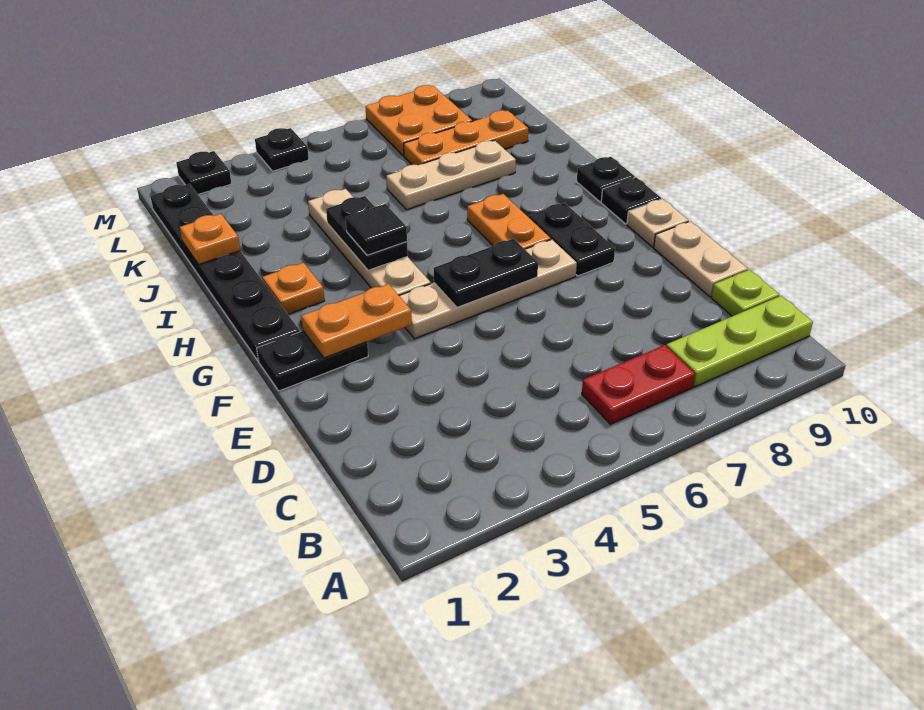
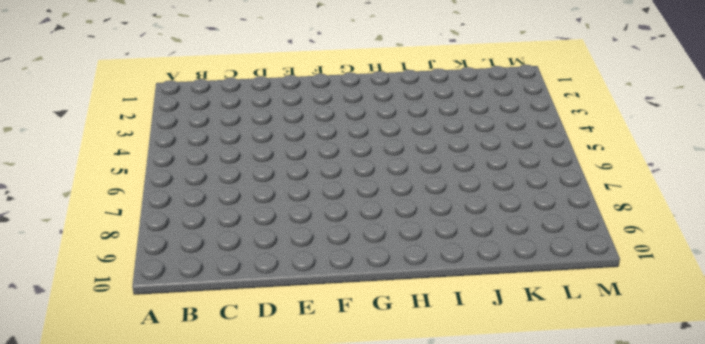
none -> red 1x2 plate [582,345,695,424]
none -> lime 1x3 plate [666,296,813,387]
none -> lime 1x1 plate [712,270,779,316]

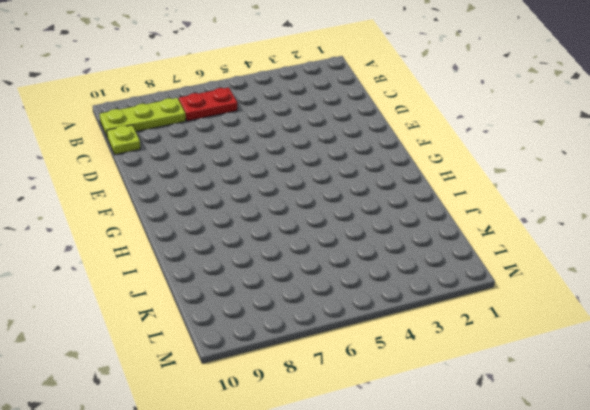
none -> tan 1x2 plate [654,221,748,297]
none -> black 1x2 plate [257,331,368,391]
none -> tan 1x4 plate [399,239,577,339]

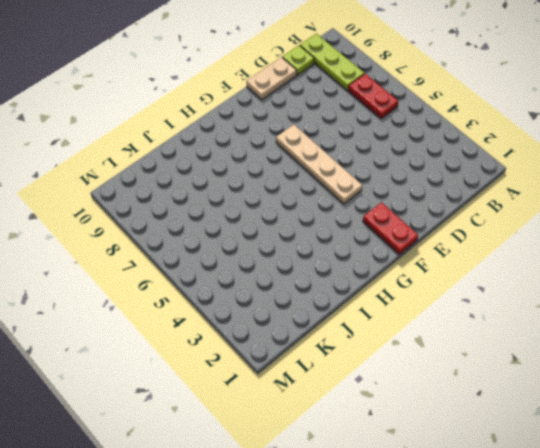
red 1x2 plate [363,202,418,254] -> black 1x2 plate [257,331,368,391]
none -> black 1x2 plate [529,203,615,276]
none -> tan 1x1 plate [627,199,689,247]
none -> black 1x6 plate [151,184,300,361]

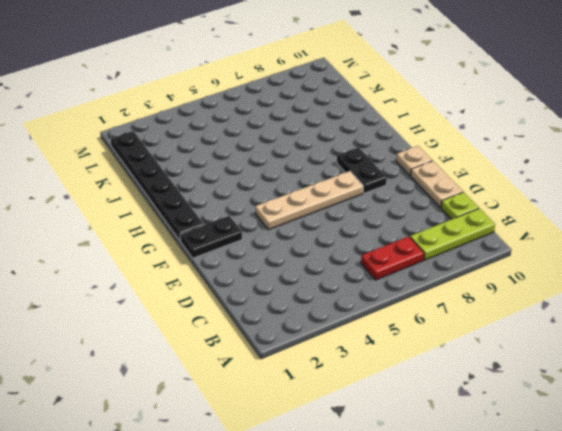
none -> tan 1x4 plate [308,189,431,295]
none -> orange 1x2 plate [467,194,551,249]
none -> black 1x1 plate [601,177,661,224]

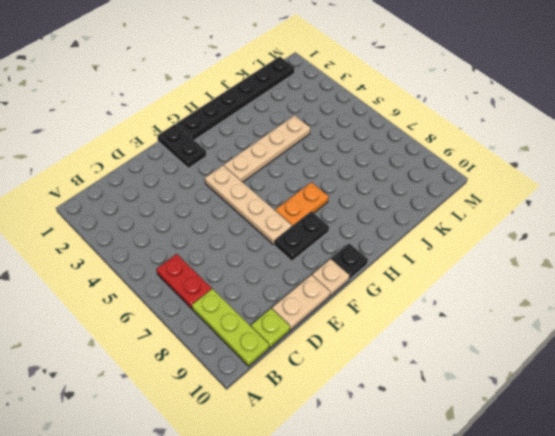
none -> orange 1x1 plate [262,263,324,314]
none -> black 1x1 plate [577,157,635,202]
none -> tan 1x3 plate [386,140,516,210]

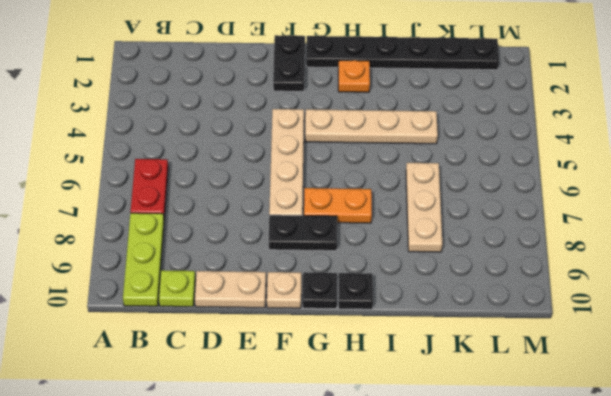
none -> orange 1x3 plate [404,110,528,165]
none -> orange 2x2 plate [365,85,472,156]
none -> black 1x1 plate [176,151,232,194]

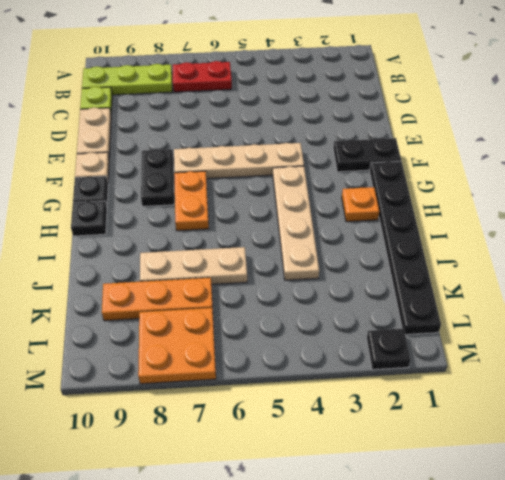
none -> black 1x1 plate [255,128,309,171]
none -> orange 1x2 plate [301,284,412,358]
none -> black 1x2 plate [434,239,538,307]

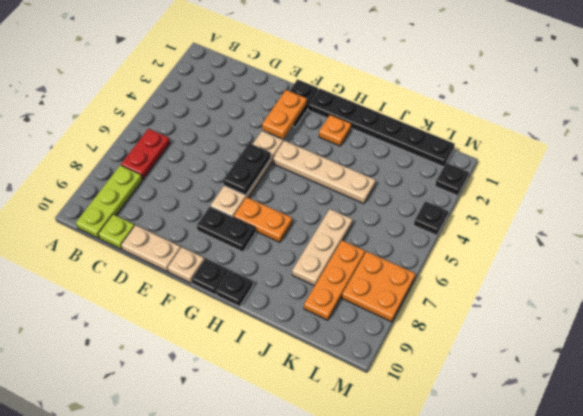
none -> black 1x2 plate [326,196,408,270]
none -> orange 1x1 plate [180,214,240,264]
none -> black 1x1 tile [345,204,407,255]

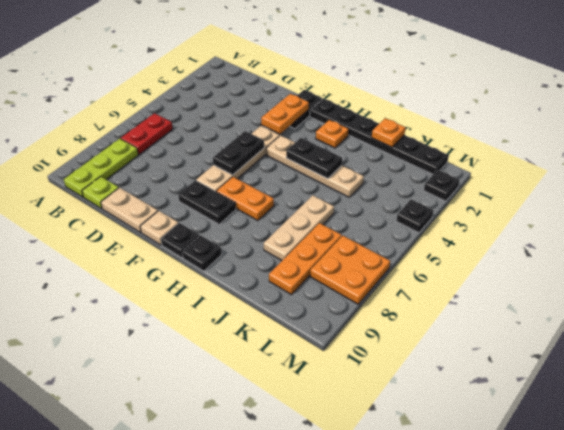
none -> black 1x1 tile [345,204,407,255]

